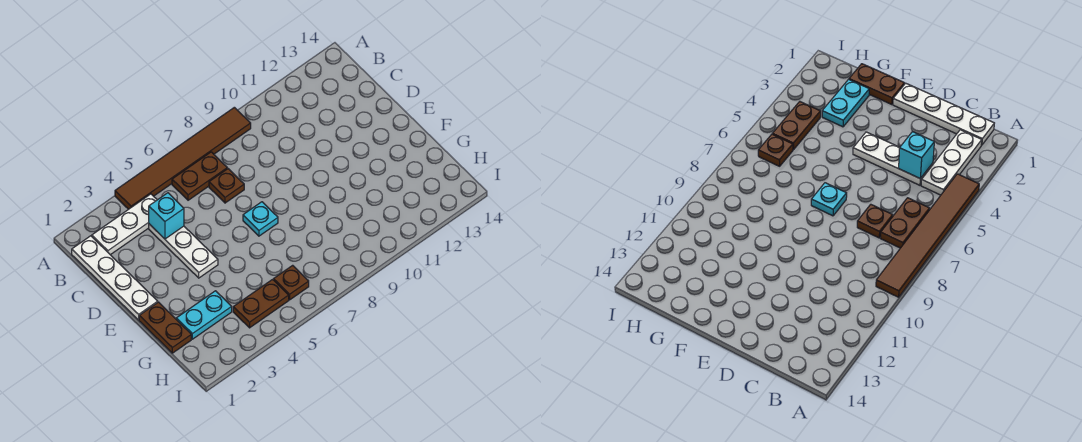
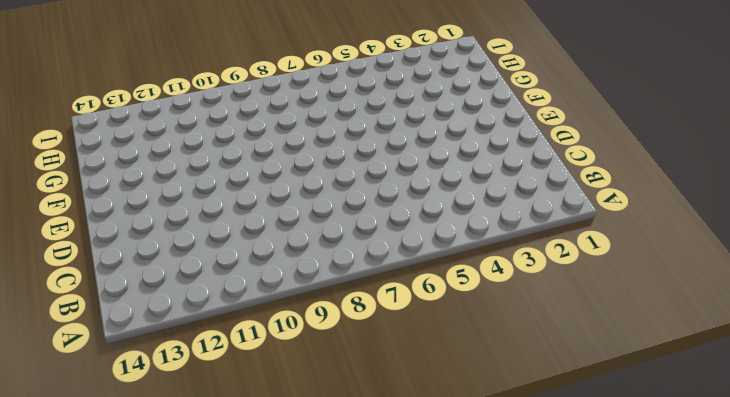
none -> brown 1x6 tile [115,107,251,209]
none -> white 1x4 plate [72,236,158,320]
none -> white 1x3 plate [92,194,157,255]

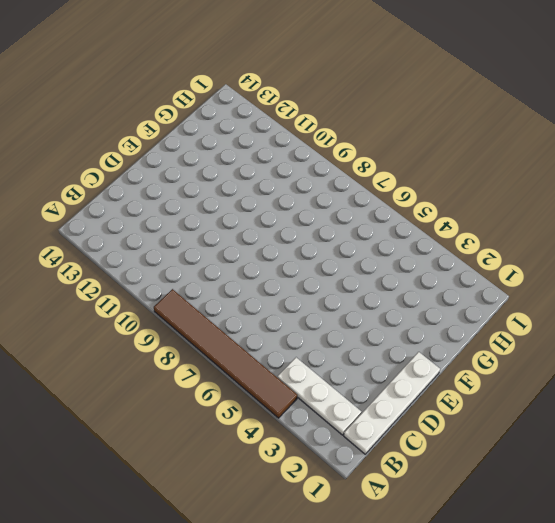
none -> brown 1x2 plate [172,152,227,200]
none -> white 1x3 plate [149,224,218,278]
none -> brown 1x1 plate [209,169,244,203]

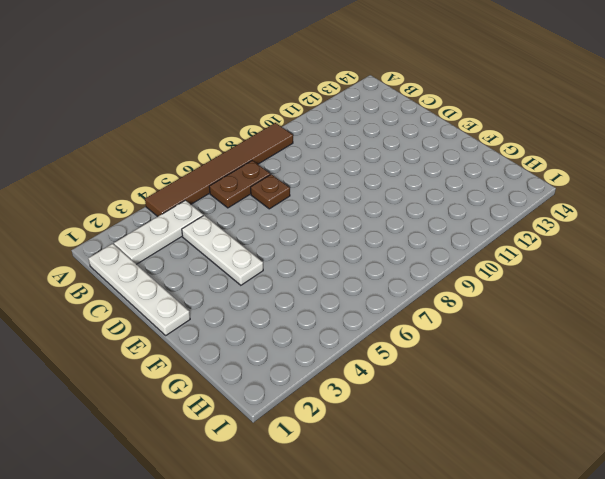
none -> cyan 1x1 plate [243,202,278,236]
none -> brown 1x2 plate [139,302,191,353]
none -> cyan 1x2 plate [176,291,232,339]

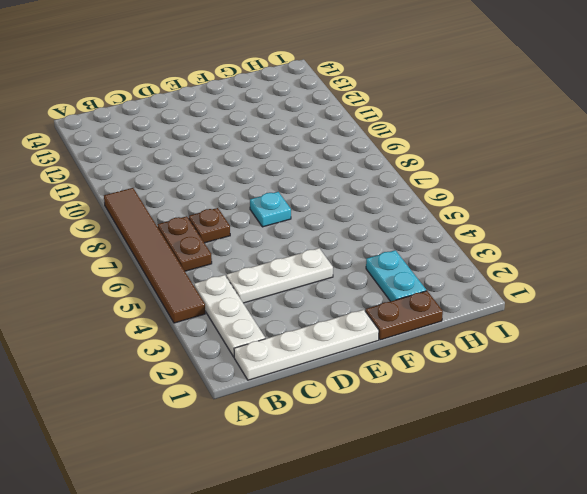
none -> brown 1x2 plate [233,280,289,328]
none -> brown 1x1 plate [274,265,309,300]
none -> cyan 1x1 brick [149,193,184,239]

